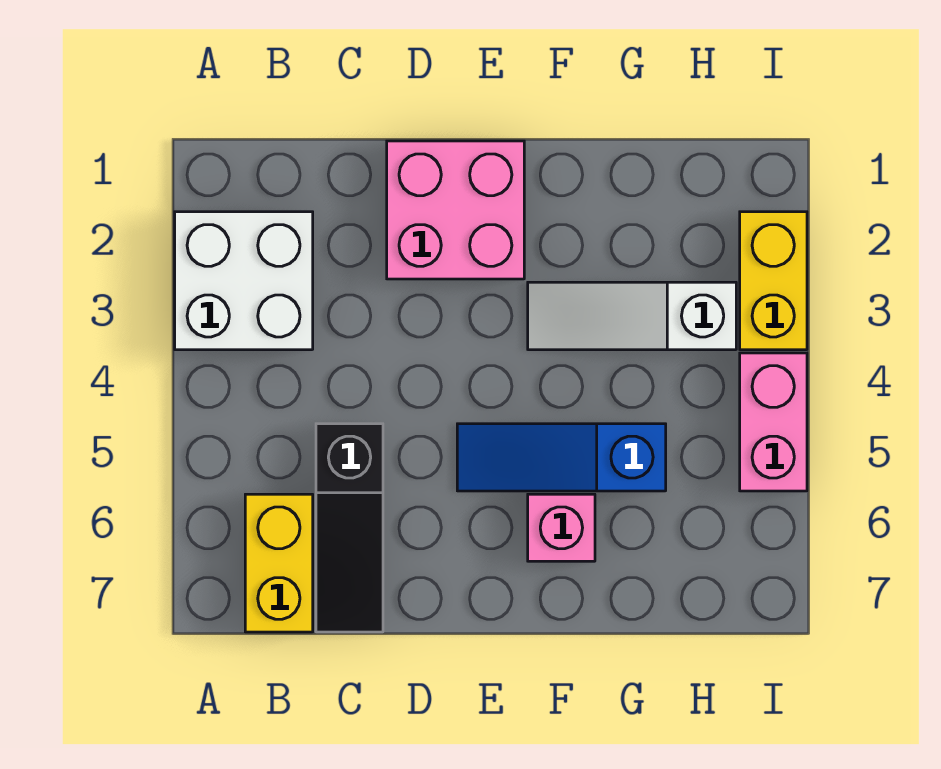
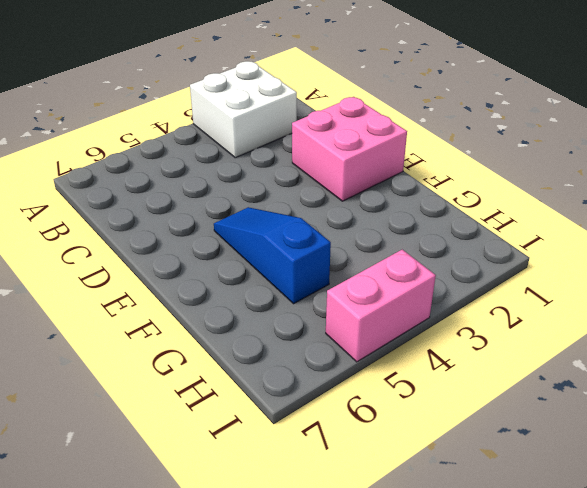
none -> yellow 1x2 brick [245,494,313,632]
none -> black 1x3 slope [316,424,383,632]

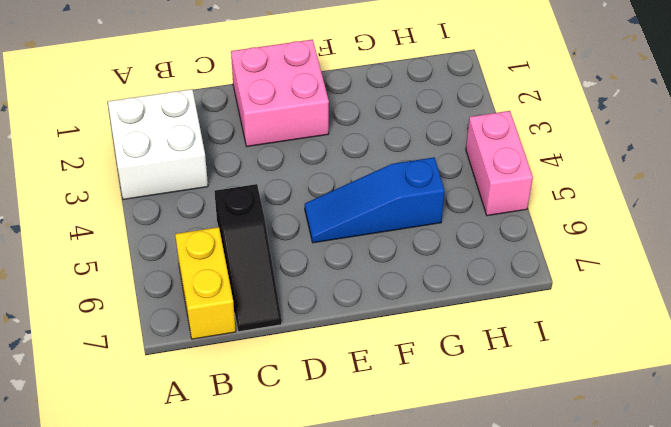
none -> white 1x3 slope [528,282,736,350]
none -> pink 1x1 brick [528,494,595,561]

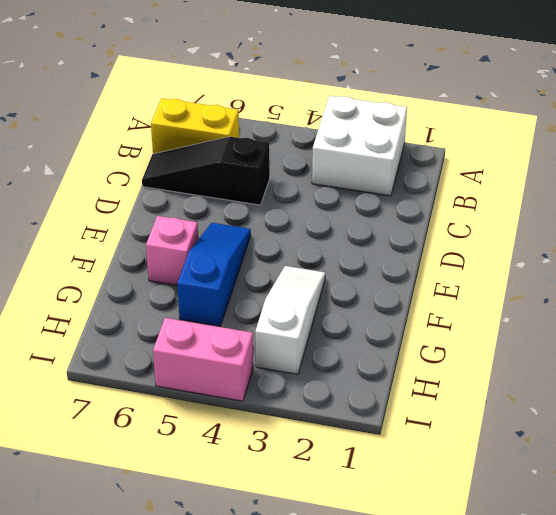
none -> pink 2x2 brick [387,141,524,279]
none -> yellow 1x2 brick [740,212,807,350]

